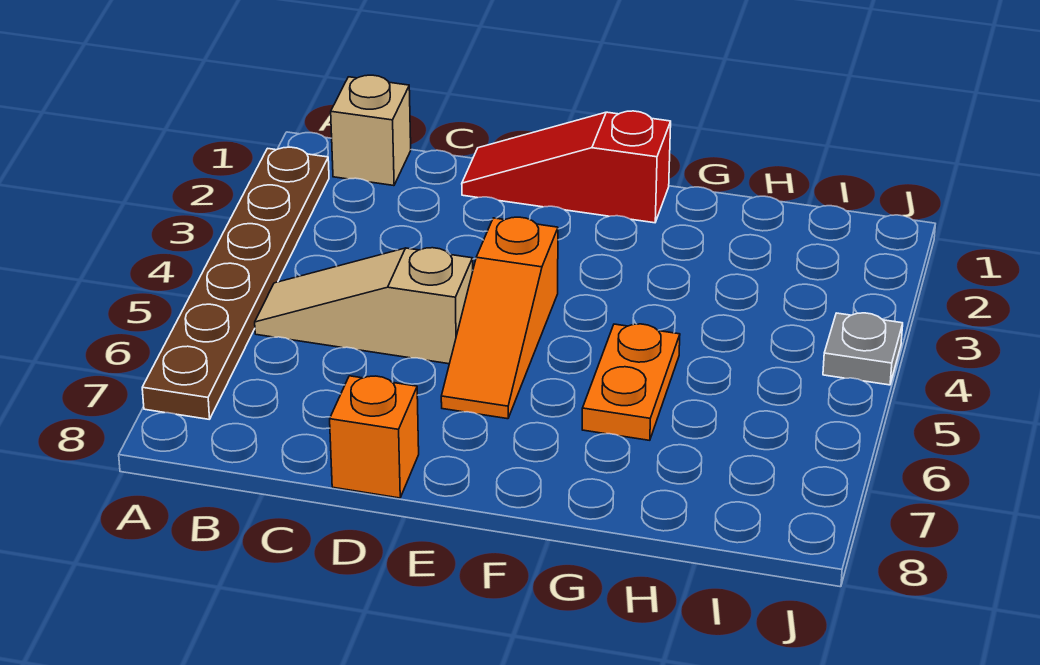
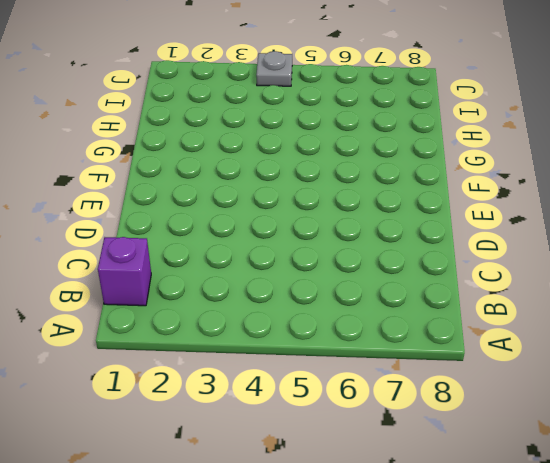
purple 1x1 brick [98,237,151,306] -> tan 1x1 brick [331,75,411,186]
none -> brown 1x6 plate [142,147,329,420]
none -> tan 1x3 slope [255,248,473,364]

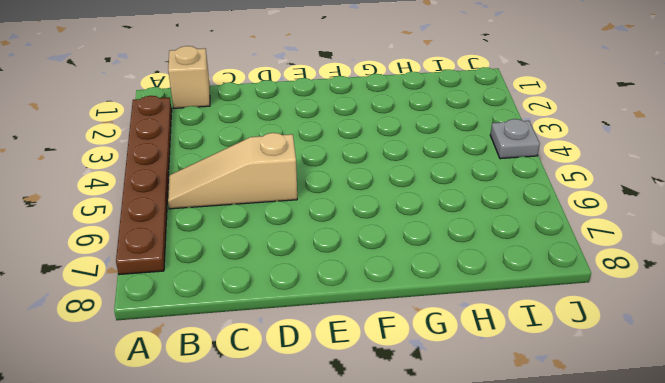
none -> red 1x3 slope [462,111,671,223]
none -> orange 1x1 brick [330,376,419,498]

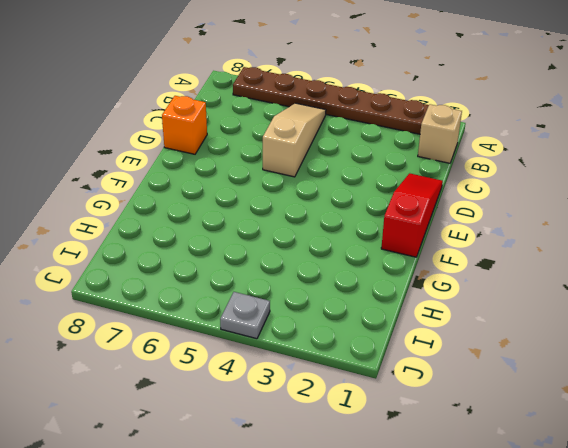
none -> orange 1x3 slope [441,217,558,419]
none -> orange 1x2 plate [582,324,680,440]

